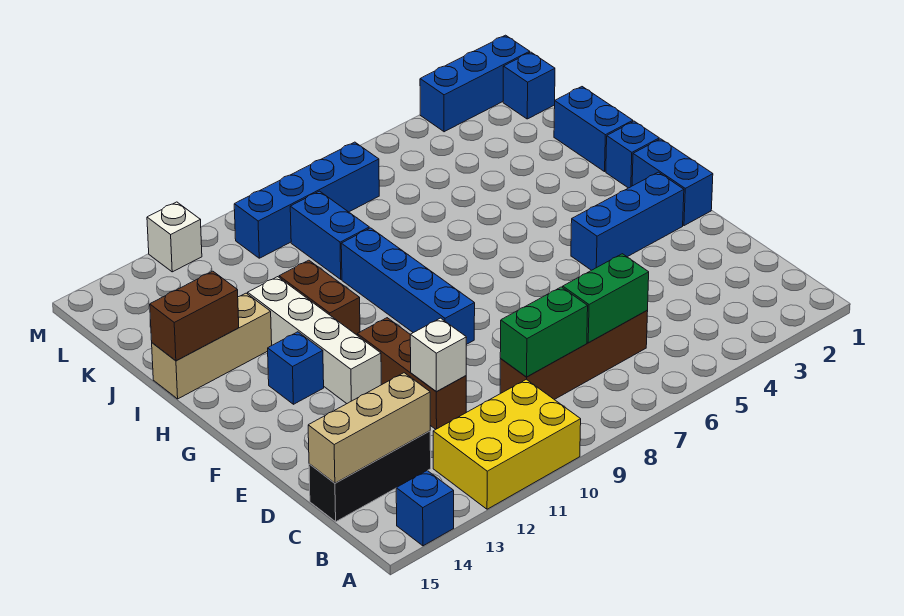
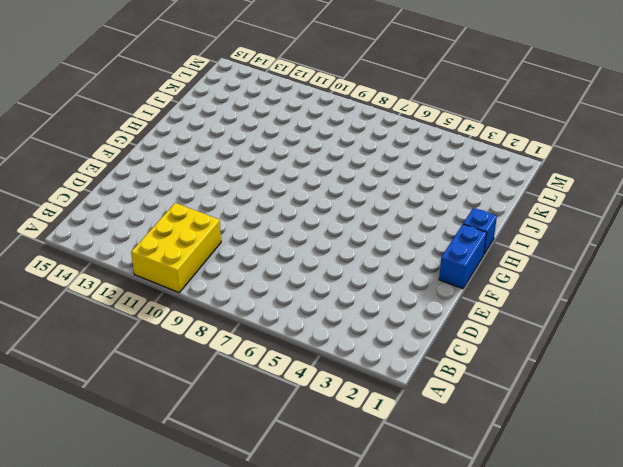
yellow 2x3 brick [131,203,221,292] -> yellow 2x3 brick turned to [433,379,581,509]
none -> blue 1x1 brick [396,471,454,546]
none -> brown 1x4 brick [500,311,648,400]
none -> black 1x3 brick [309,431,431,522]

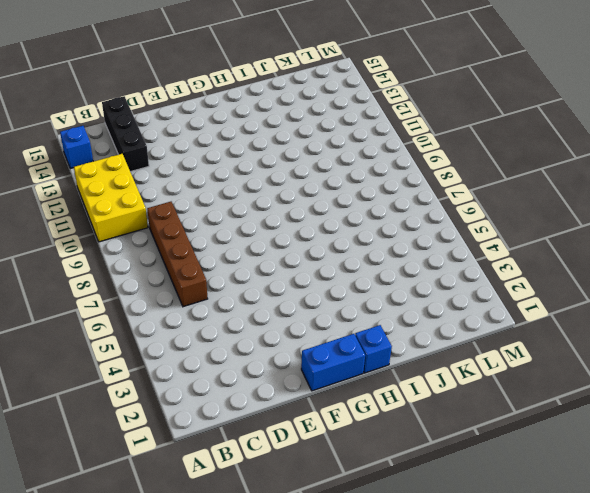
none -> brown 1x3 brick [357,318,466,429]
none -> blue 1x3 brick [571,172,684,270]
none -> blue 1x4 brick [341,228,475,345]

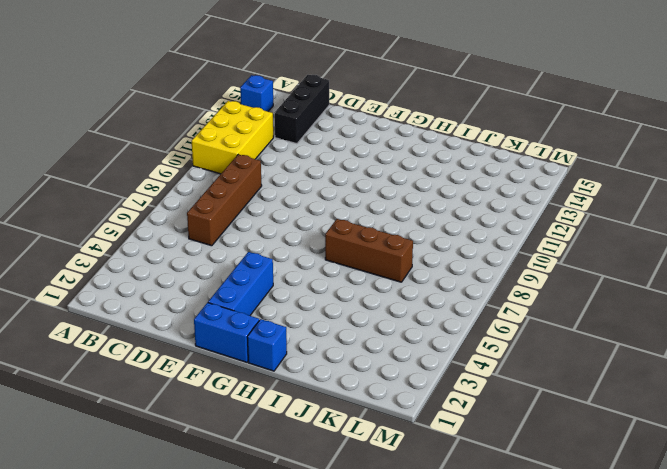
brown 1x3 brick [325,219,413,282] -> brown 1x3 brick moved to [357,318,466,429]
none -> blue 1x4 brick [341,228,475,345]
none -> white 1x4 brick [248,277,381,403]
none -> blue 1x1 brick [268,332,324,404]

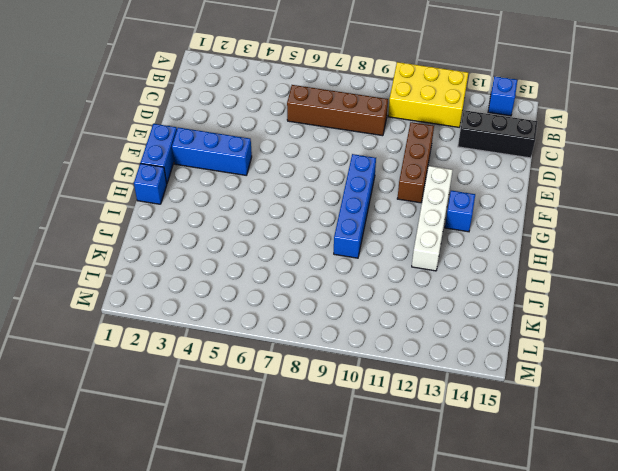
none -> brown 1x2 brick [279,260,360,335]
none -> blue 1x2 brick [554,87,633,172]
none -> tan 1x3 brick [152,293,272,399]

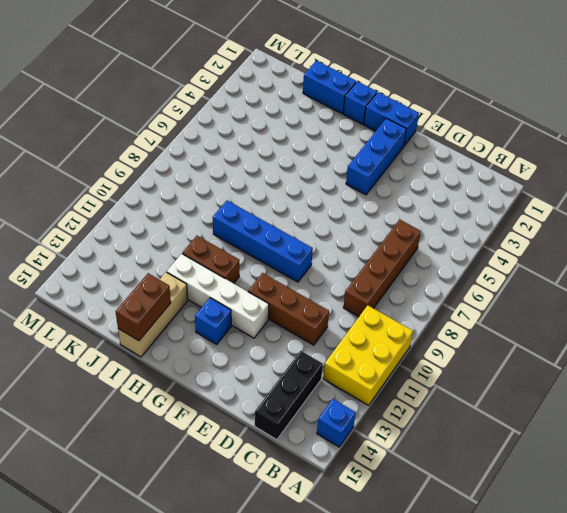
none -> blue 1x2 brick [290,191,369,279]
none -> blue 1x1 brick [503,52,555,119]
none -> blue 1x4 brick [234,142,379,258]

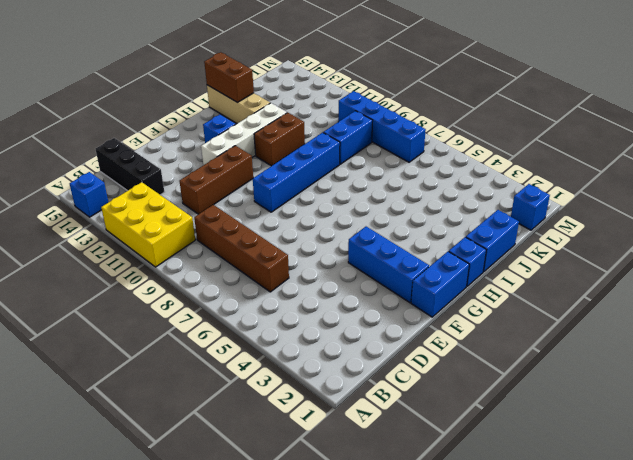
none -> blue 1x3 brick [420,35,530,132]
none -> white 1x1 brick [147,202,202,272]
none -> green 1x2 brick [563,254,649,343]

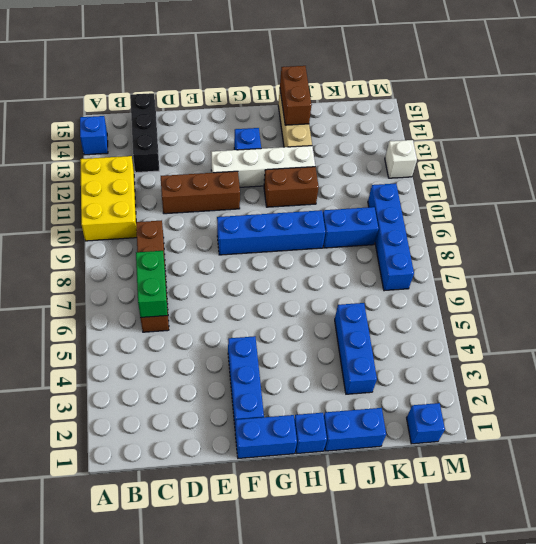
blue 1x3 brick [335,303,377,394] -> blue 1x3 brick moved to [420,35,530,132]
none -> green 1x2 brick [500,287,588,377]
none -> tan 1x3 brick [308,373,430,483]
none -> white 1x1 brick [410,318,467,392]

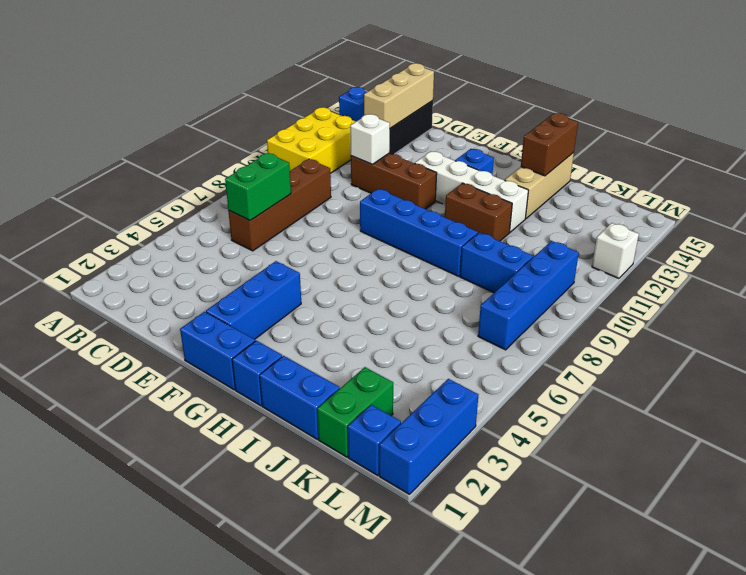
green 1x2 brick [317,367,393,457] -> green 1x2 brick moved to [500,287,588,377]

